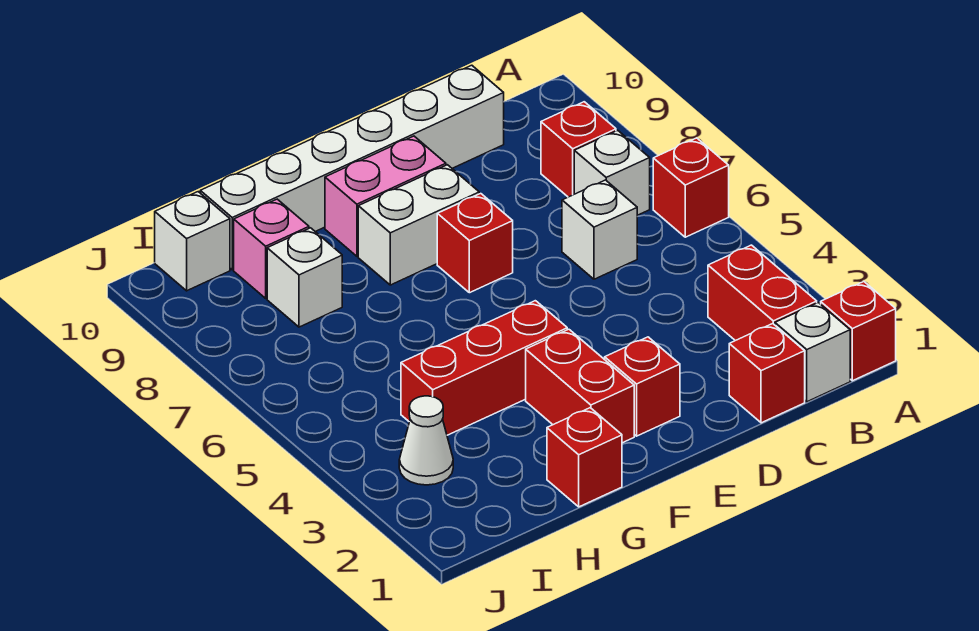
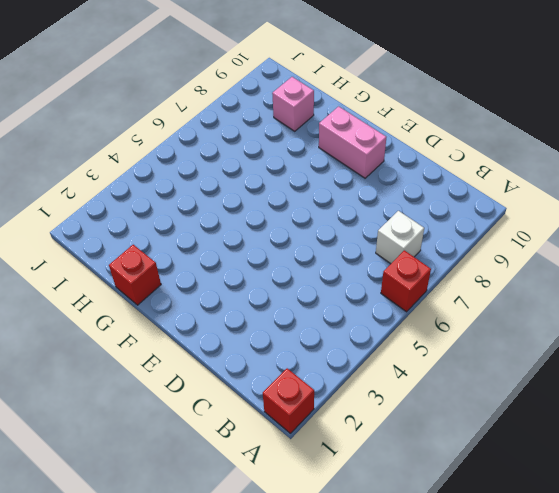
none -> white 1x1 brick [775,303,850,402]
none -> red 1x2 brick [708,245,817,341]
none -> red 1x1 brick [541,102,616,197]

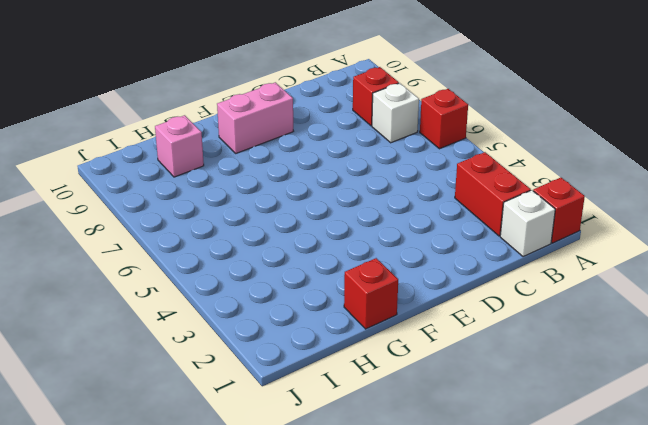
none -> red 1x1 brick [729,324,805,423]
none -> white 1x1 brick [562,180,637,279]
none -> white 1x6 brick [200,65,504,270]

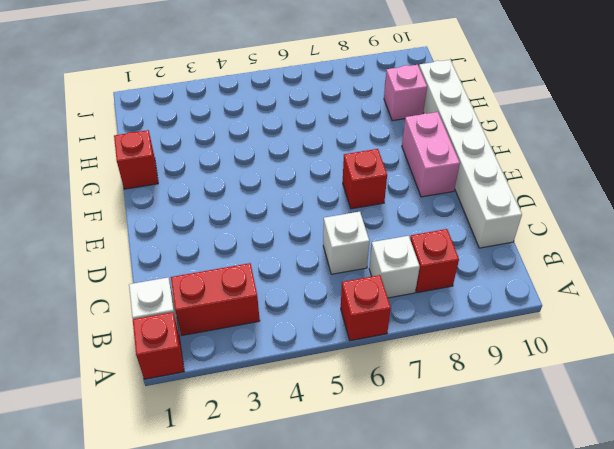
none -> red 1x1 brick [729,324,805,423]
none -> red 1x1 brick [605,337,680,436]
none -> white 1x2 brick [358,165,479,285]

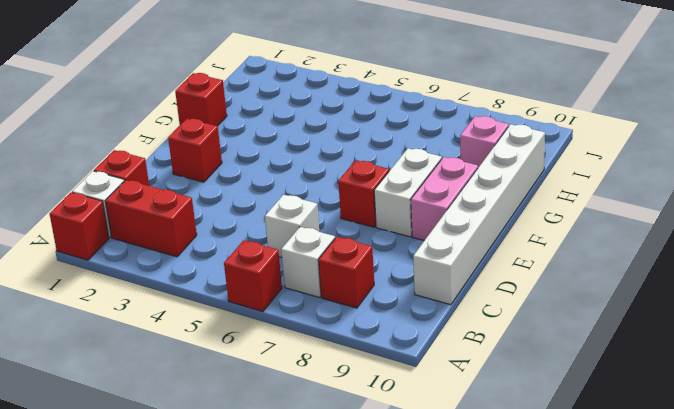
none -> red 1x2 brick [526,329,634,443]
none -> red 1x3 brick [401,301,567,435]
none -> white 1x1 brick [267,228,342,327]

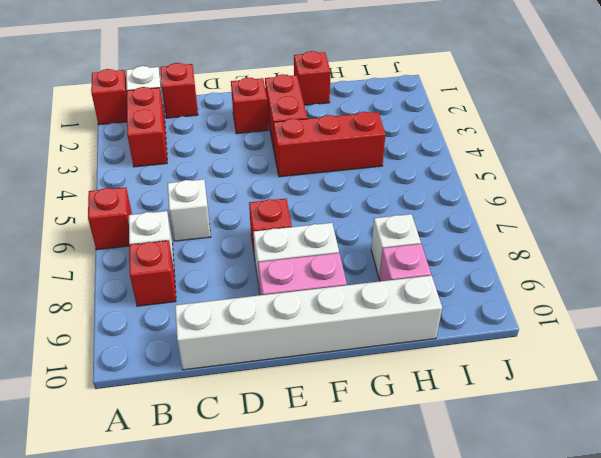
none -> white 1x1 cone [399,396,453,485]
none -> white 1x1 brick [155,192,230,291]

